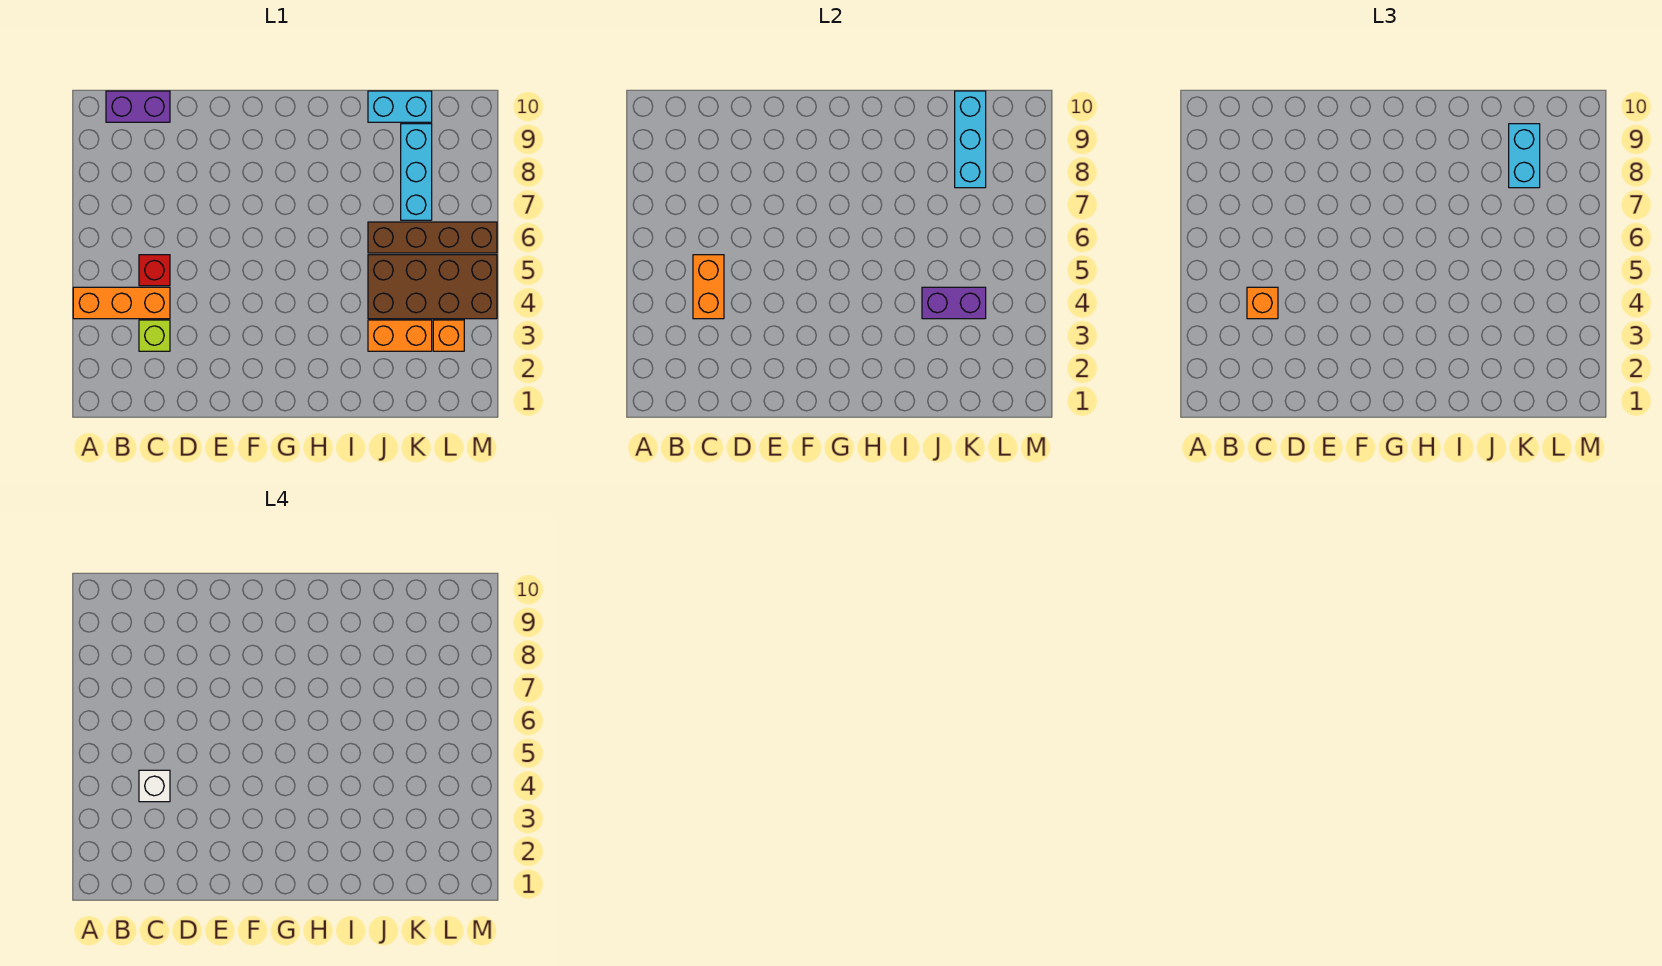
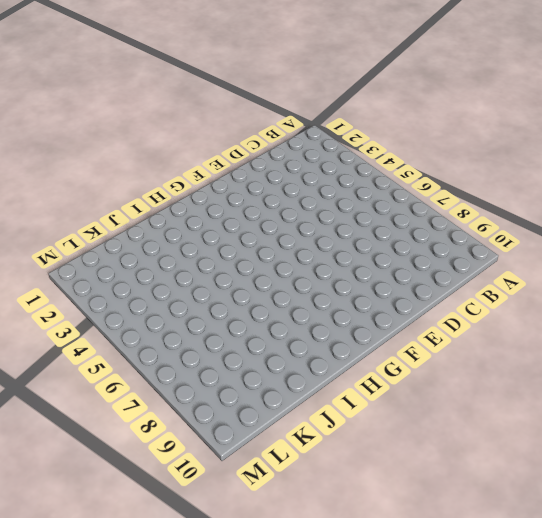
none -> orange 1x3 brick [73,287,170,319]
none -> purple 1x2 brick [106,91,170,122]
none -> lime 1x1 brick [139,320,170,351]

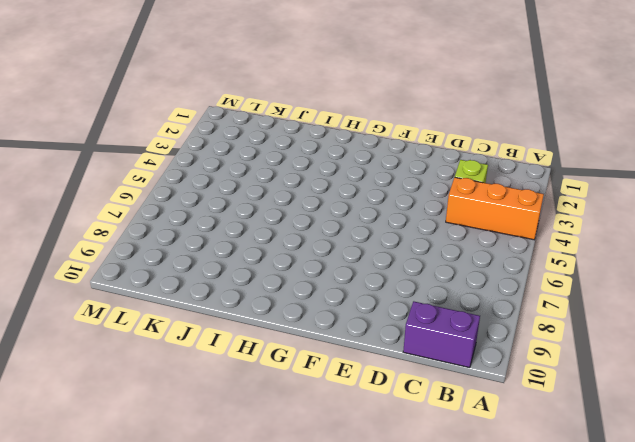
none -> red 1x1 brick [139,255,170,286]
none -> orange 1x2 brick [368,320,432,351]
none -> brown 2x4 brick [368,255,497,319]

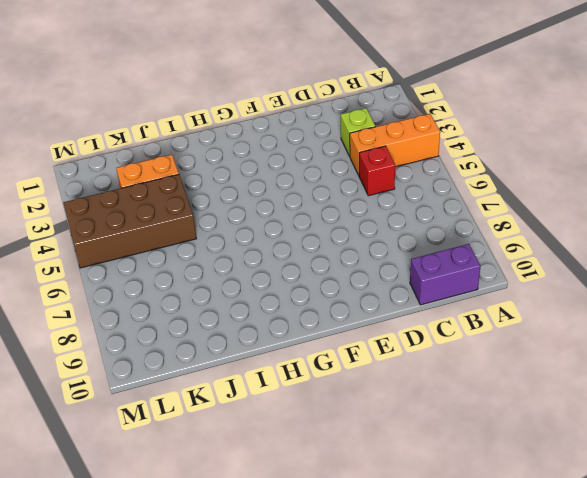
none -> brown 1x4 brick [368,222,497,253]
none -> cyan 1x2 brick [368,91,432,122]
none -> cyan 1x3 brick [401,124,432,220]

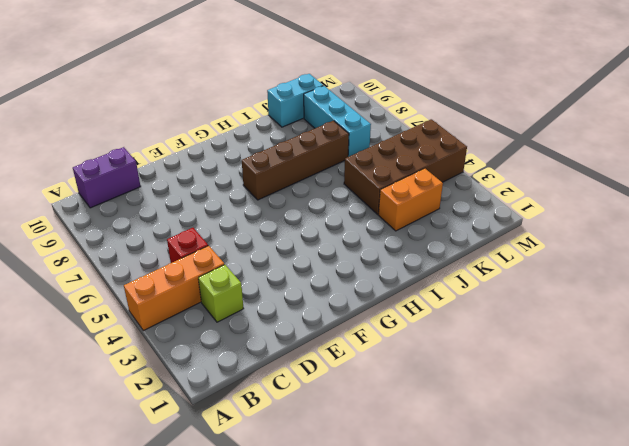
brown 1x4 brick [242,121,349,200] -> brown 1x4 brick moved to [368,222,497,253]
none -> orange 1x1 brick [433,320,464,351]
none -> orange 1x2 brick [693,255,724,319]
none -> purple 1x2 brick [922,287,986,319]

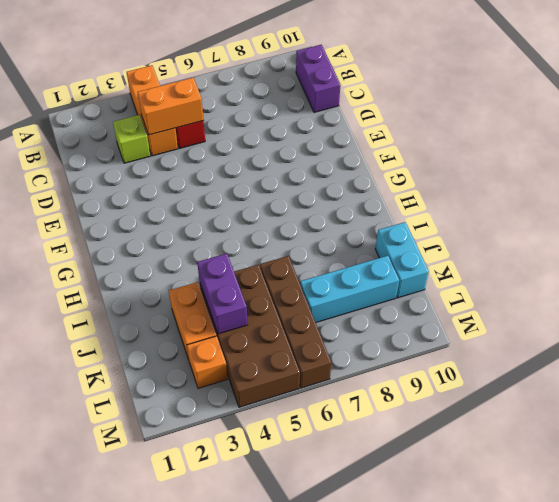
none -> cyan 1x3 brick [955,91,986,188]
none -> orange 1x1 brick [1247,287,1278,319]
none -> cyan 1x2 brick [1509,124,1540,188]

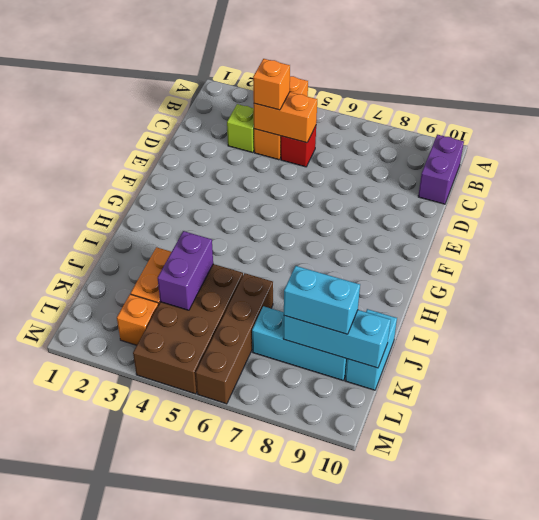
none -> white 1x1 brick [139,770,170,802]

